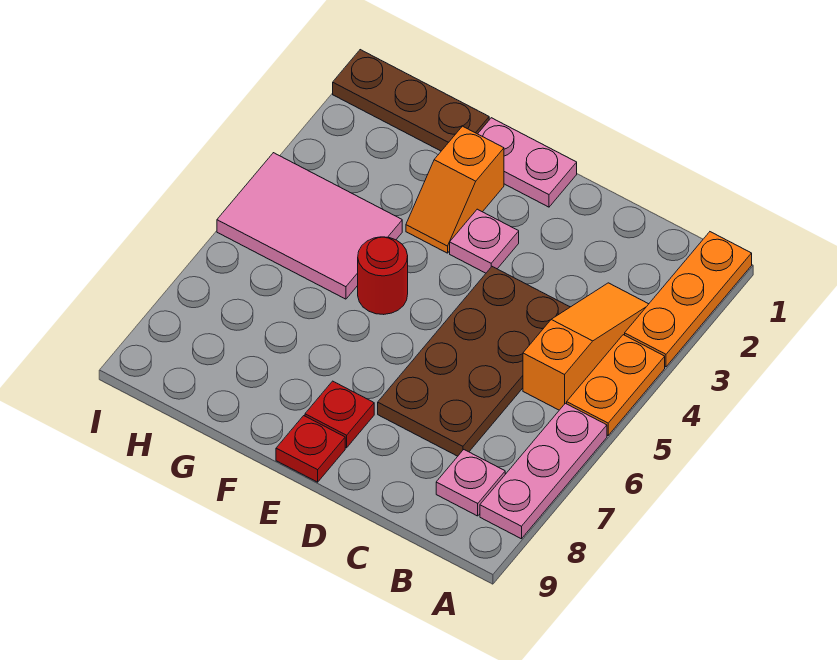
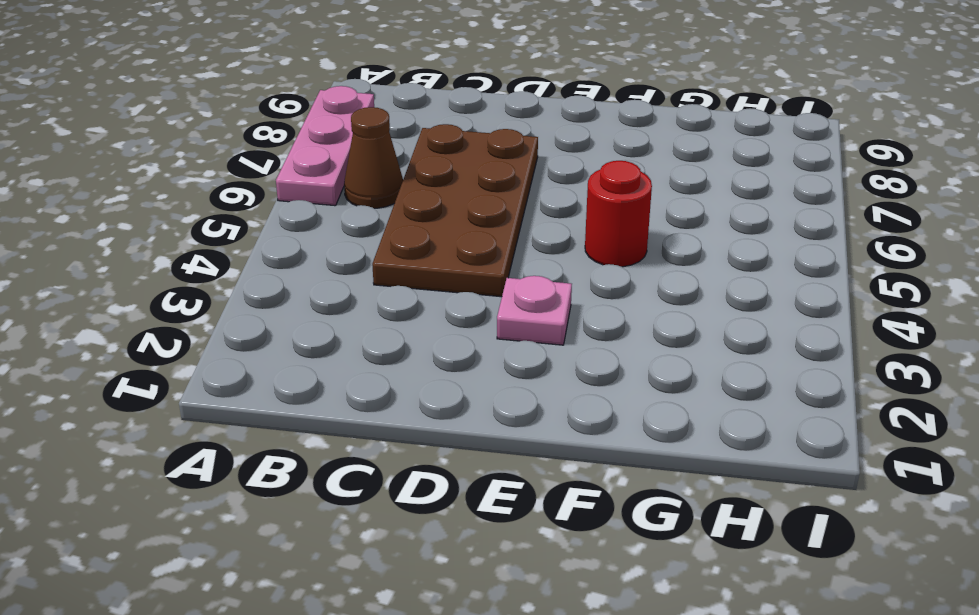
brown 1x1 cone [344,107,403,208] -> none
none -> orange 1x3 plate [625,232,752,367]
none -> orange 1x2 plate [567,335,665,435]
none -> orange 1x3 slope [523,283,648,410]

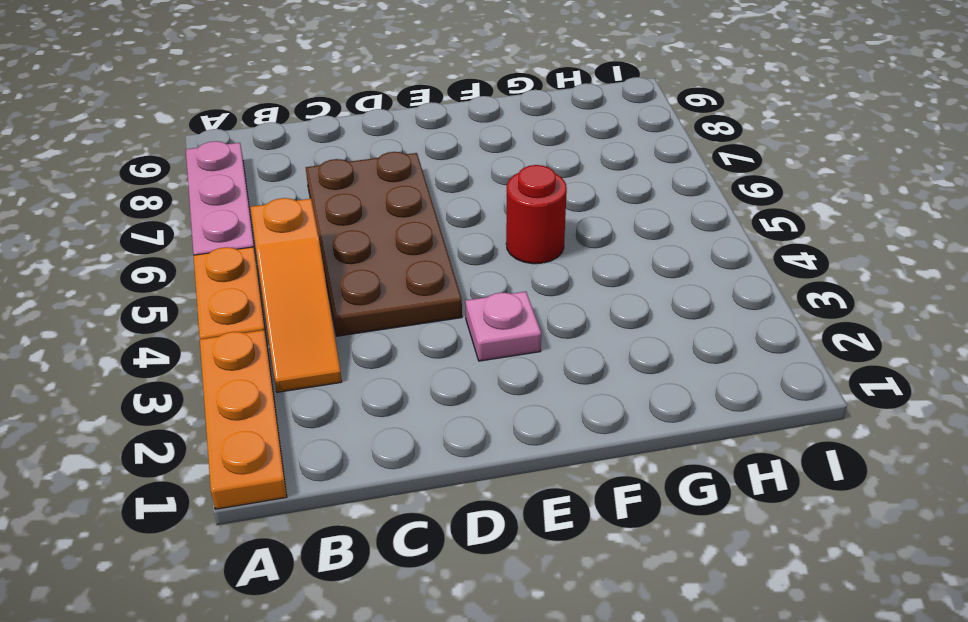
none -> pink 1x1 plate [436,450,505,516]
none -> pink 1x2 plate [478,118,577,207]
none -> red 1x1 plate [305,381,374,448]

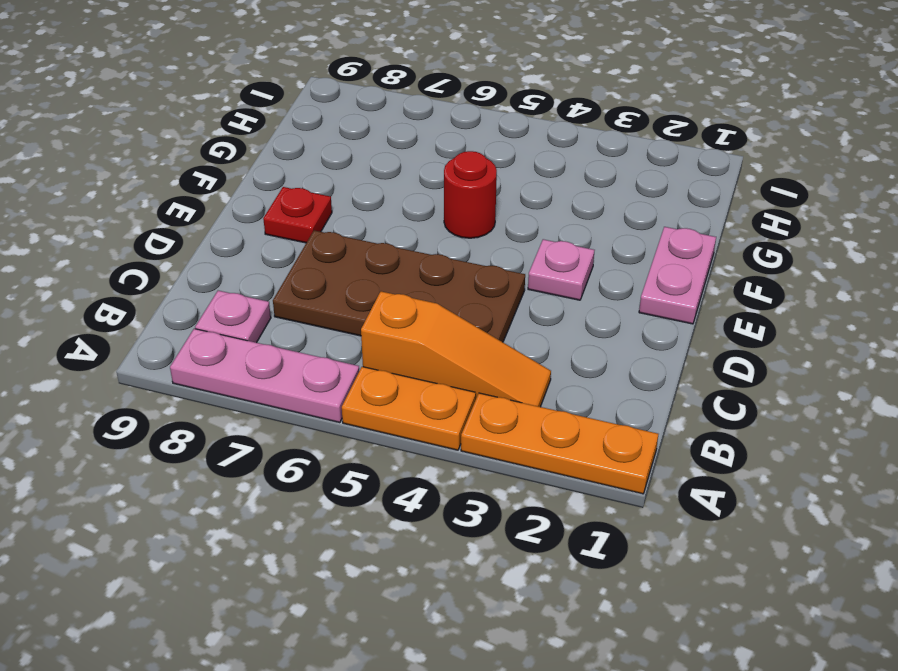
none -> red 1x1 plate [276,416,345,482]
none -> orange 1x2 slope [406,126,504,253]
none -> brown 1x3 plate [333,50,489,151]

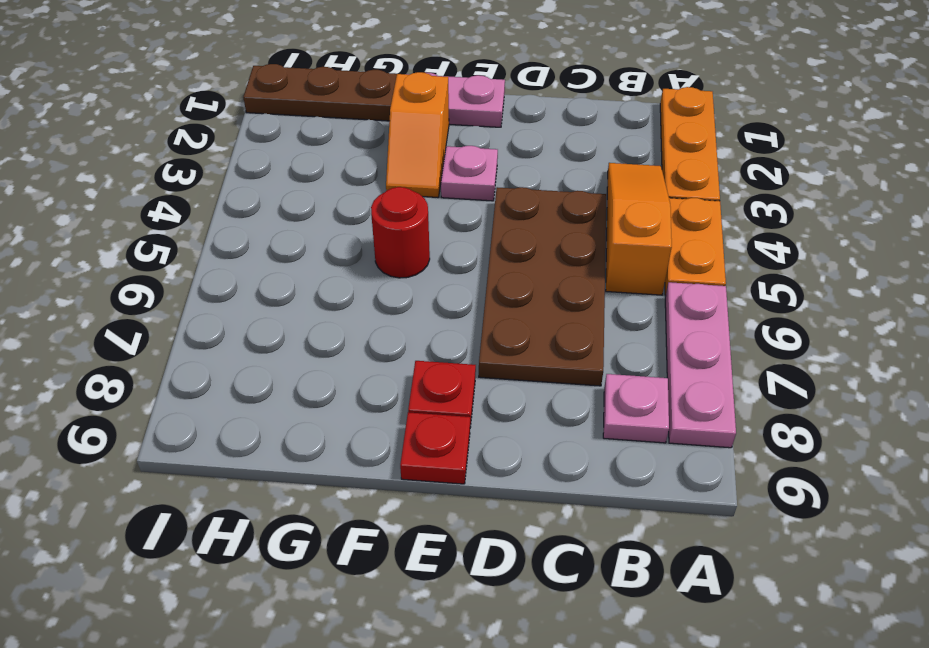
none -> pink 2x3 tile [217,153,402,299]

